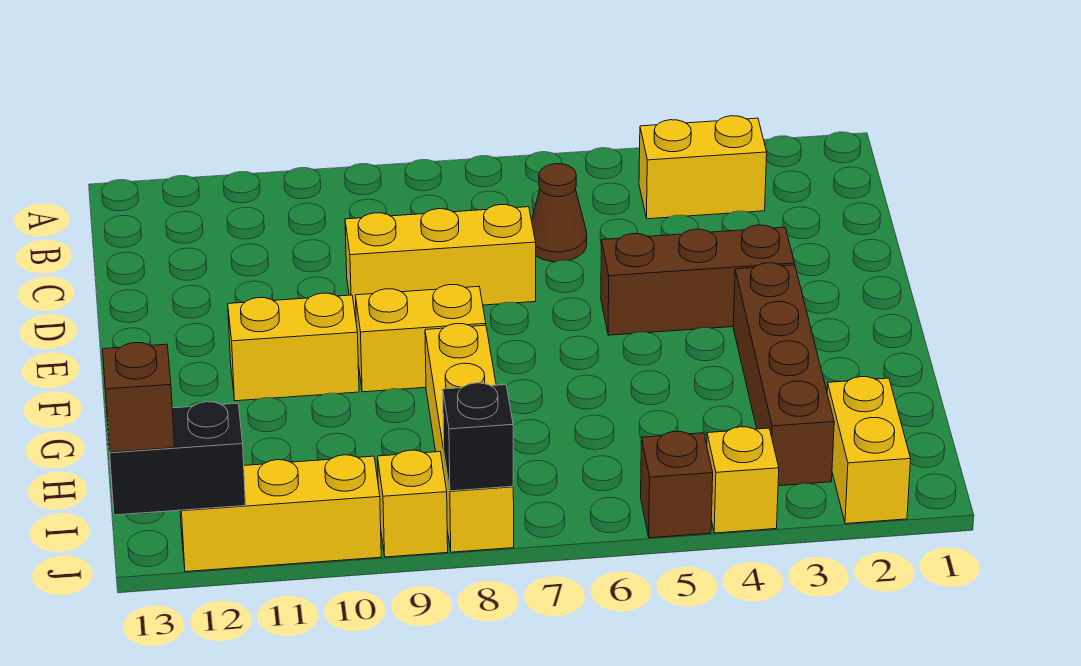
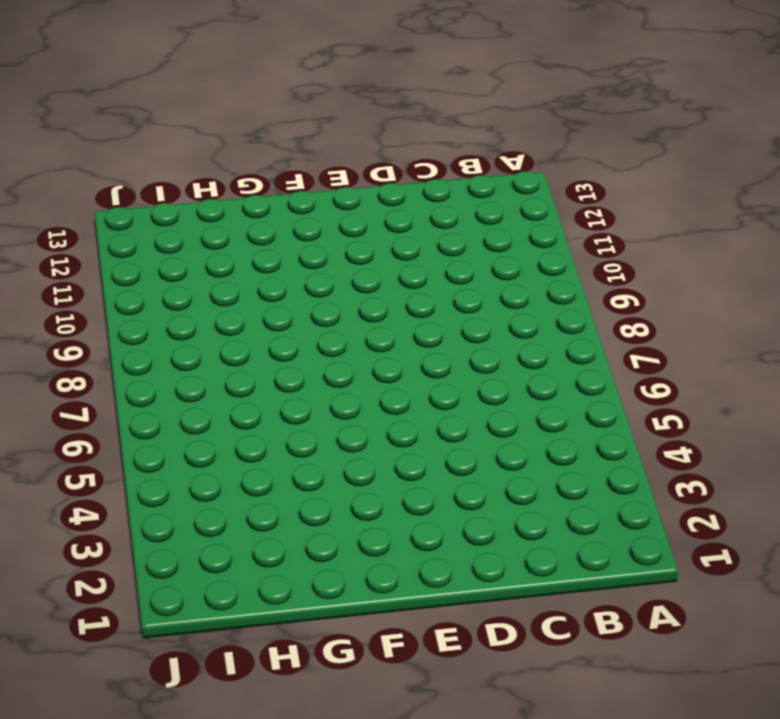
none -> yellow 1x2 brick [639,116,767,219]
none -> brown 1x1 cone [532,164,587,262]
none -> yellow 1x3 brick [345,205,536,314]

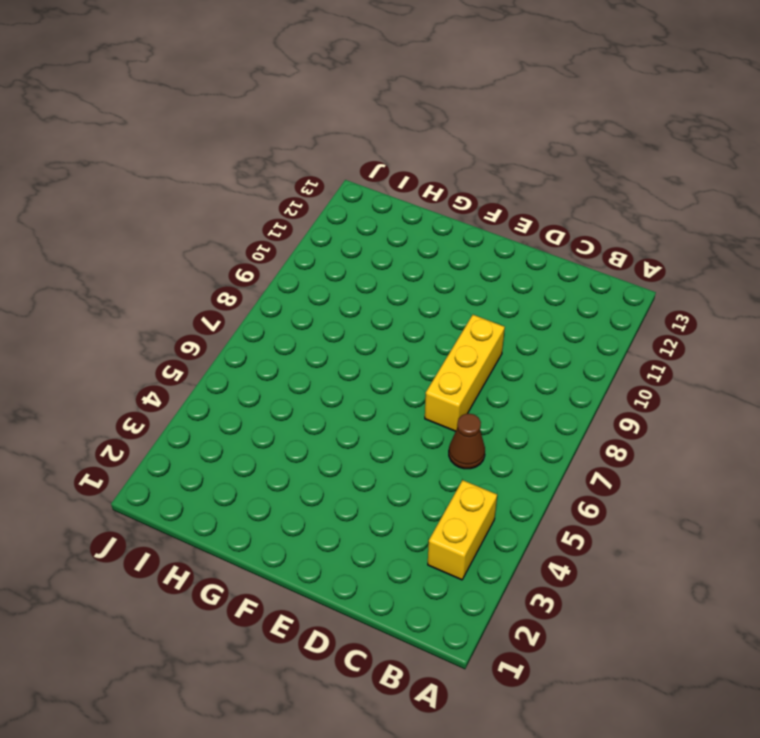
none -> brown 1x3 brick [601,225,794,335]
none -> brown 1x4 brick [733,263,834,486]
none -> yellow 1x2 brick [355,285,486,392]

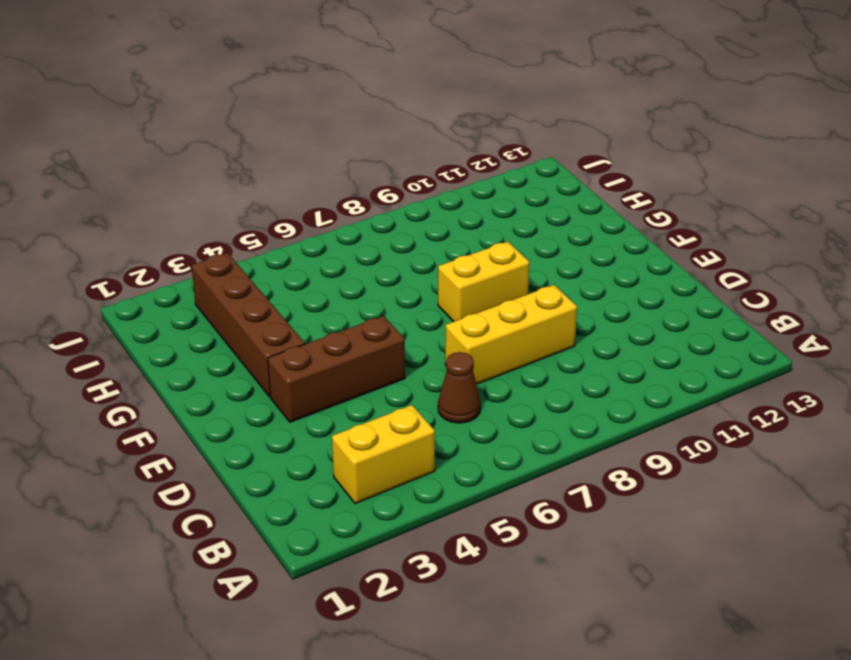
none -> yellow 1x2 brick [228,293,359,401]
none -> yellow 1x4 brick [425,324,514,552]
none -> yellow 1x2 brick [827,377,911,524]

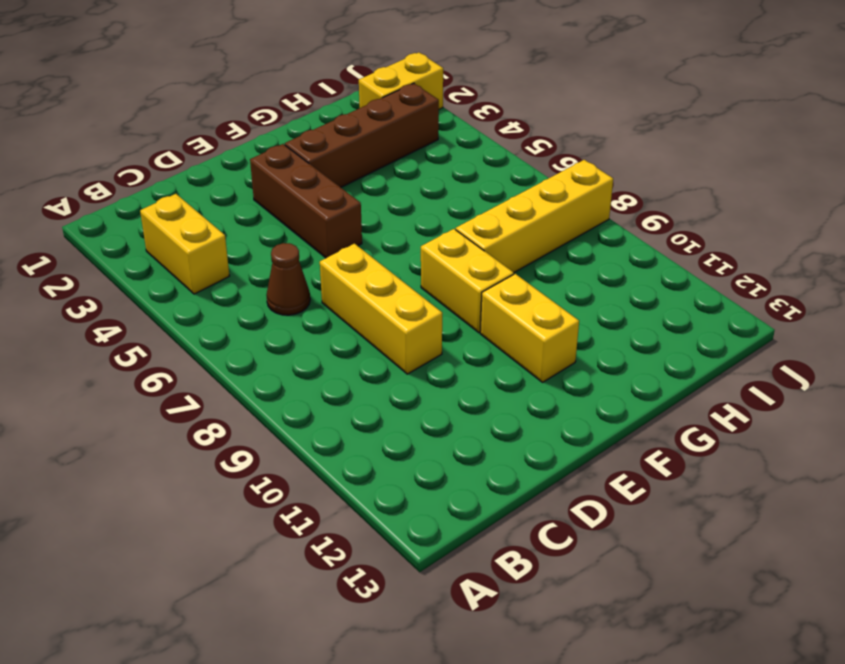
none -> yellow 1x1 brick [707,427,779,533]
none -> brown 1x1 brick [641,431,713,538]
none -> yellow 1x1 brick [378,450,448,557]

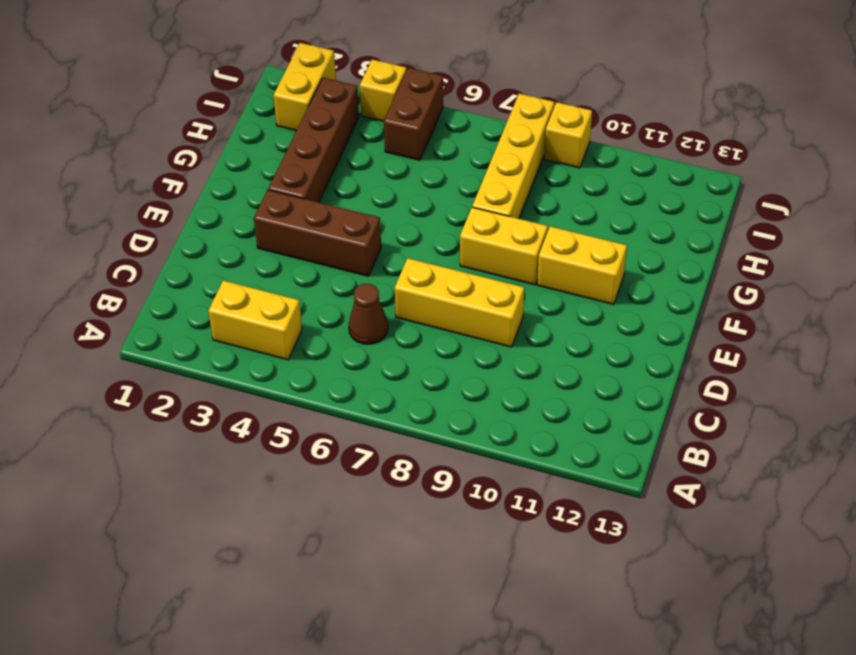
brown 1x2 brick [384,68,443,160] -> brown 1x1 brick [641,431,713,538]
none -> yellow 1x3 brick [180,455,381,572]
none -> black 1x1 brick [443,383,513,491]
none -> black 1x2 brick [109,402,245,515]

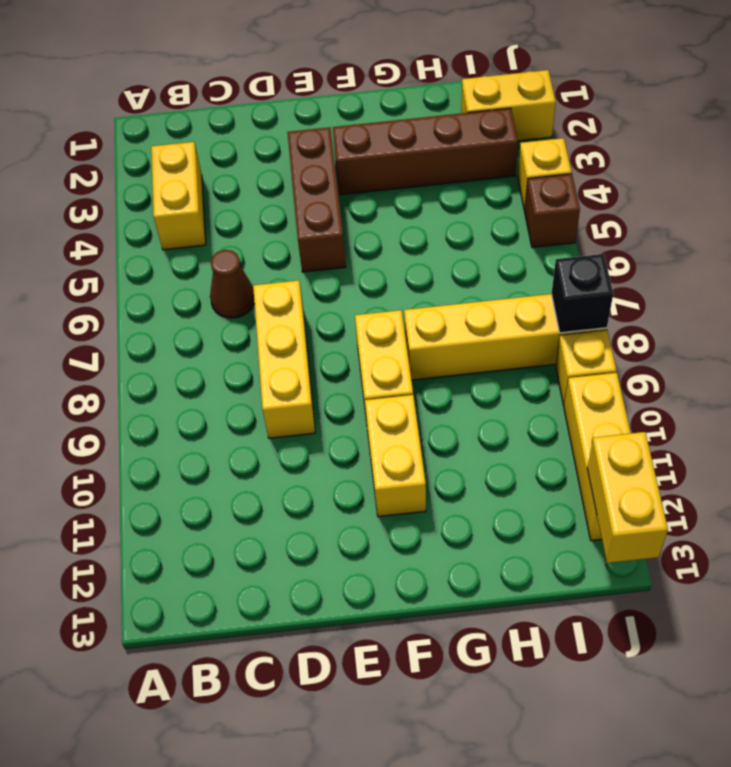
yellow 1x2 brick [587,432,668,563] -> black 1x2 brick [109,402,245,515]
none -> brown 1x1 brick [103,343,175,452]

